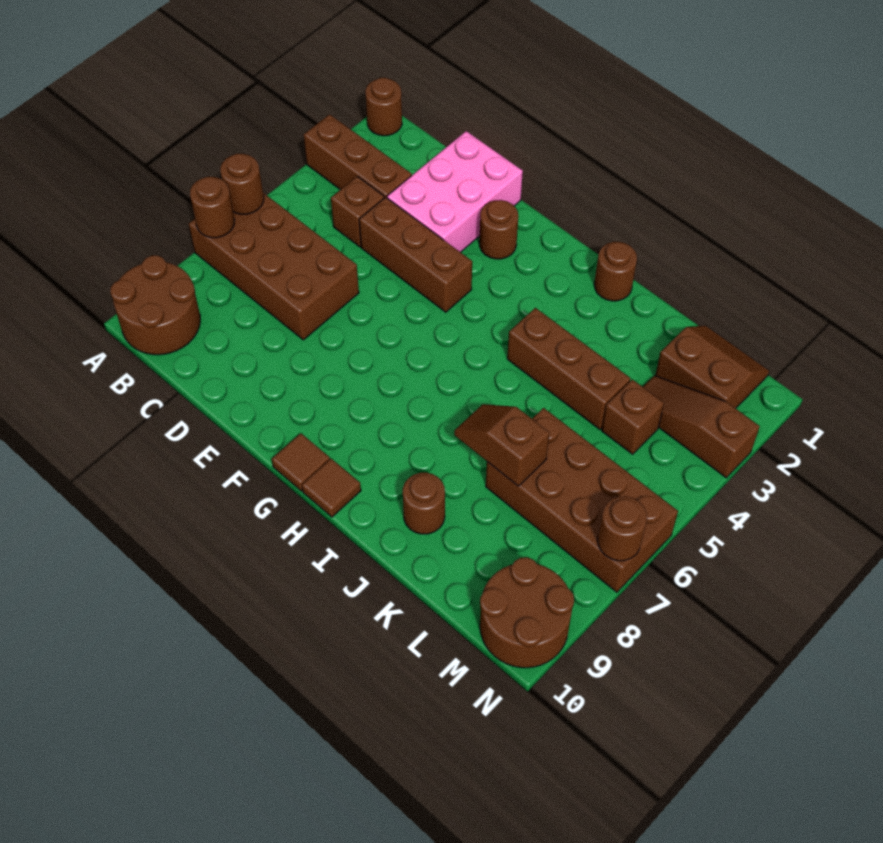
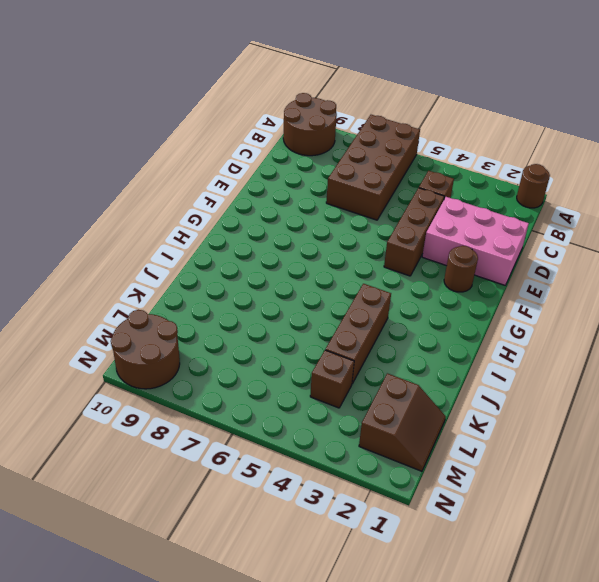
none -> brown 1x3 brick [304,114,412,198]
none -> brown 1x1 tile [272,433,330,491]
none -> brown 1x1 tile [302,459,361,517]

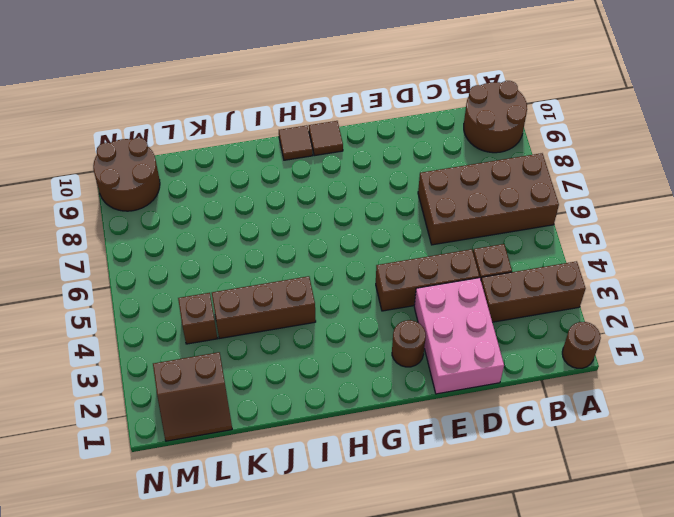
none -> brown 1x1 round brick [594,242,637,301]
none -> brown 1x1 round brick [403,473,445,534]
none -> brown 2x4 brick [486,408,678,592]

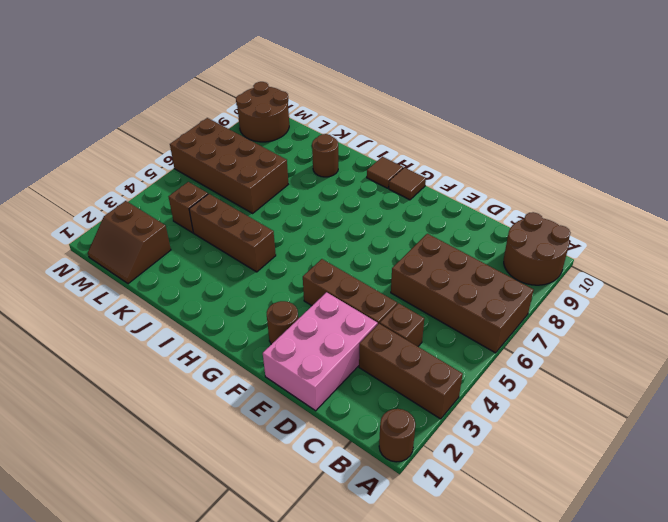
none -> brown 1x1 round brick [594,242,637,301]
none -> brown 1x3 slope [643,376,760,478]
none -> brown 1x1 round brick [220,154,264,214]

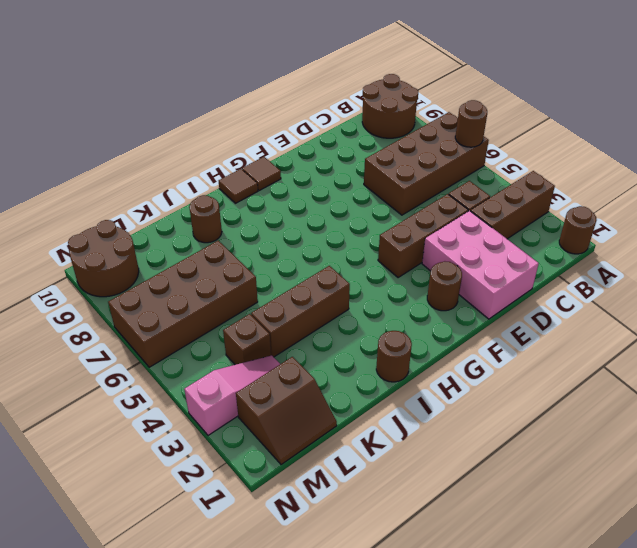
pink 1x3 slope [184,355,280,435] -> brown 1x3 slope [643,376,760,478]
none -> brown 1x1 round brick [190,177,235,238]
none -> brown 1x2 slope [454,404,549,486]
none -> brown 1x1 round brick [598,496,647,561]

